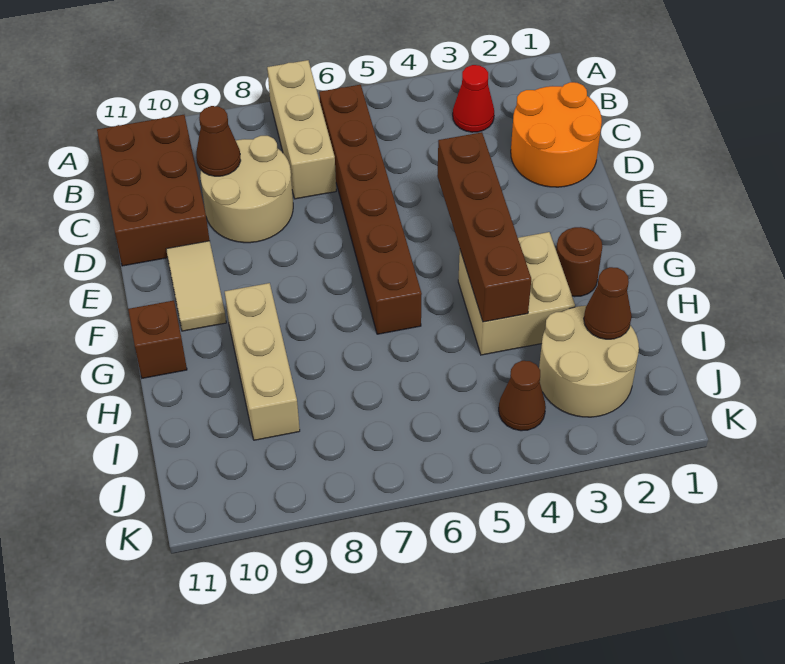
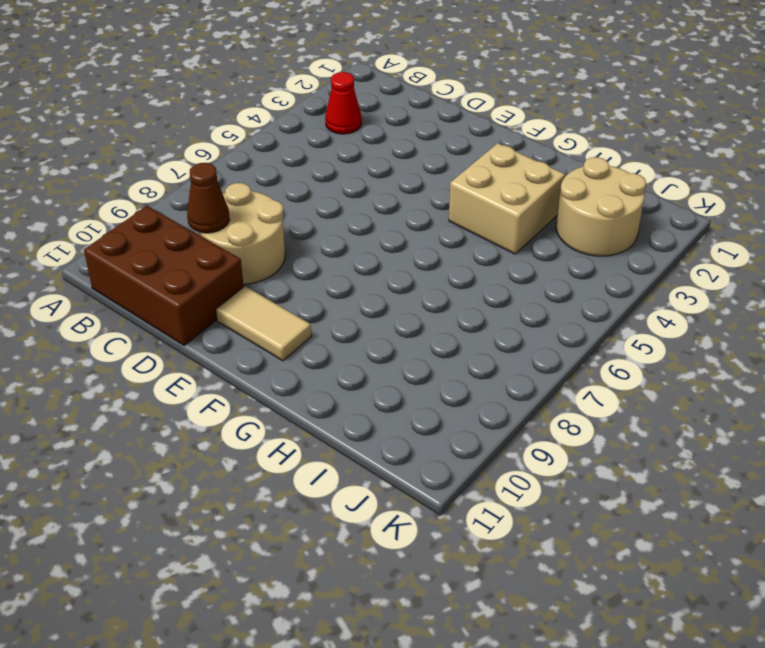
none -> tan 1x3 brick [267,60,336,199]
none -> brown 1x6 brick [319,85,422,334]
none -> orange 2x2 round brick [511,82,602,187]

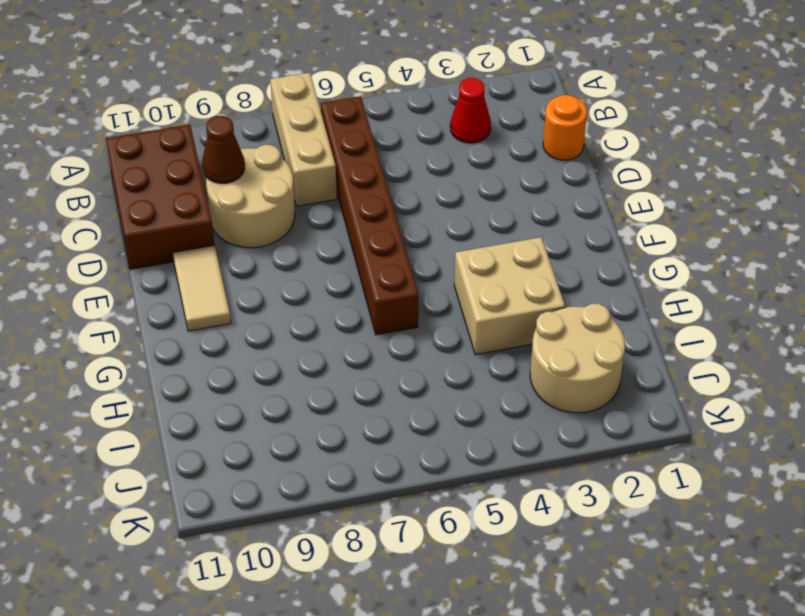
orange 1x1 round brick [543,95,587,160] -> orange 2x2 round brick [511,82,602,187]
none -> brown 1x1 round brick [556,227,602,297]
none -> tan 1x3 brick [225,283,300,440]
none -> brown 1x1 brick [128,301,187,378]

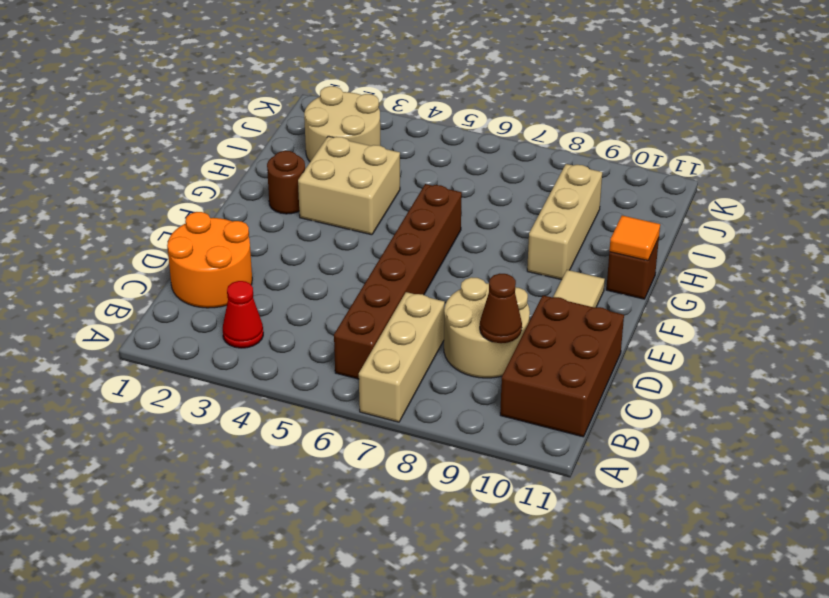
orange 1x1 tile [609,216,660,260] -> none
none -> brown 1x1 cone [499,361,546,431]
none -> brown 1x4 brick [437,132,531,322]
none -> brown 1x1 cone [584,267,632,339]

